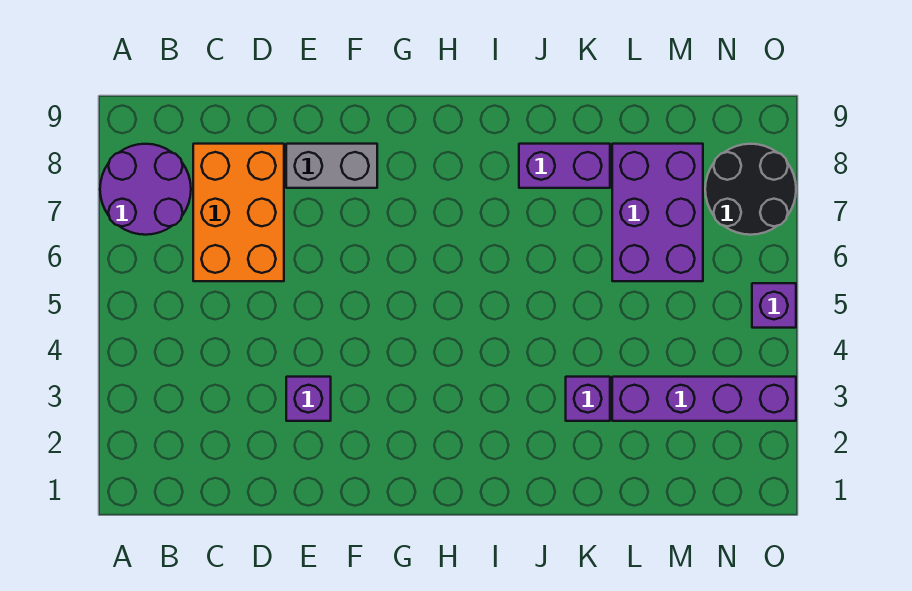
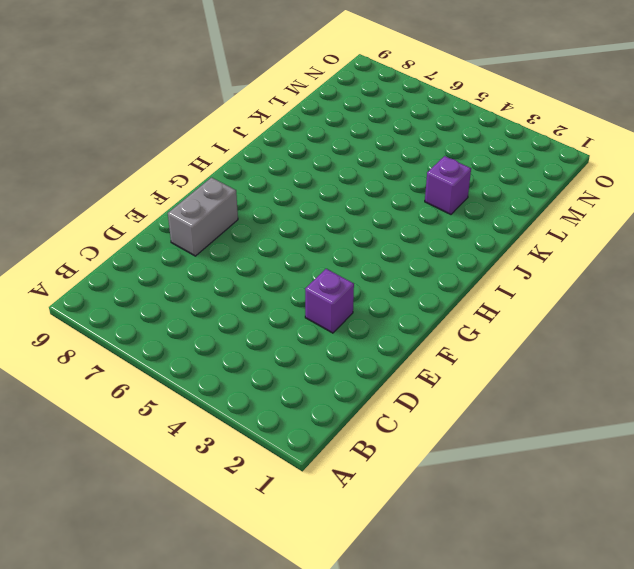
none -> purple 2x2 round brick [100,144,191,235]
none -> orange 2x3 brick [193,144,284,281]

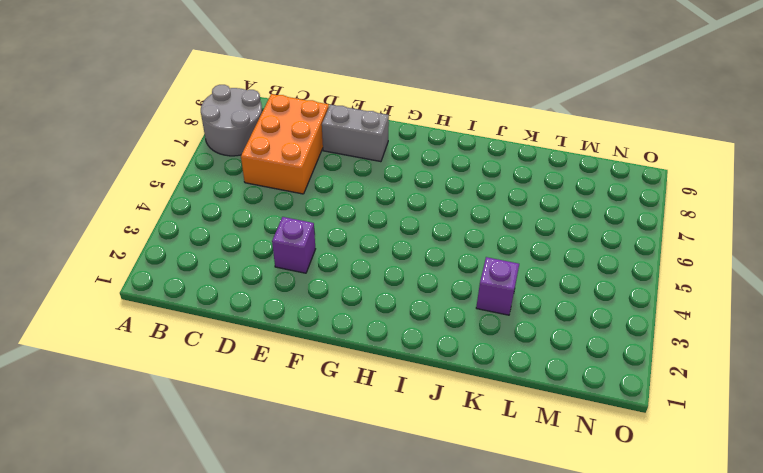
grey 2x2 round brick [201,85,262,156] -> purple 2x2 round brick [100,144,191,235]
none -> purple 1x2 brick [519,144,610,188]
none -> purple 1x4 brick [612,377,796,421]

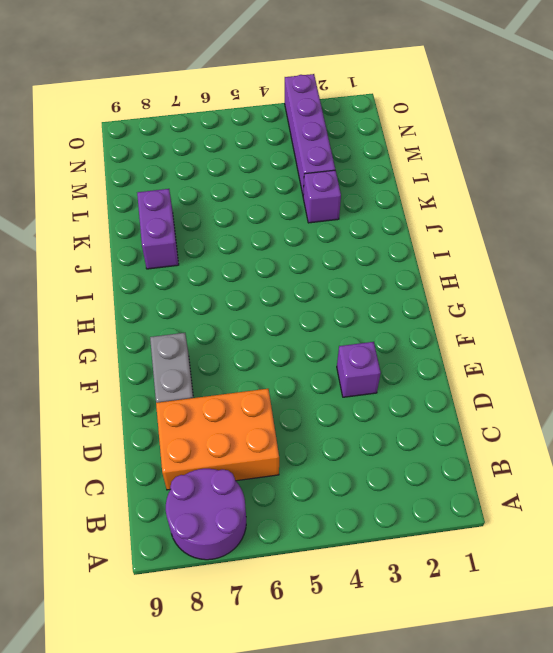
none -> purple 2x3 brick [612,144,703,281]
none -> black 2x2 round brick [705,144,796,235]

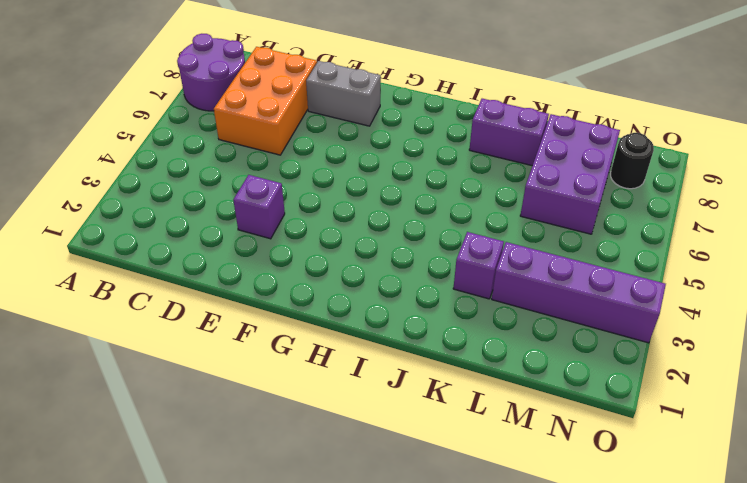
black 1x1 round brick [611,133,654,189] -> black 2x2 round brick [705,144,796,235]
none -> purple 1x1 brick [752,283,796,328]

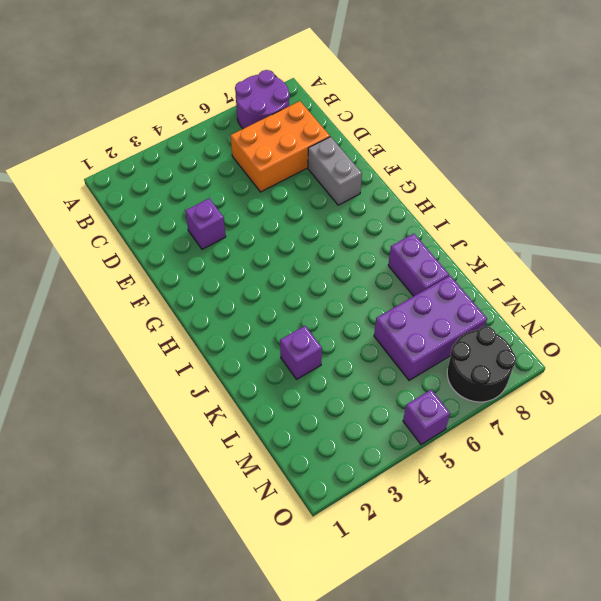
none -> purple 1x4 brick [612,377,796,421]

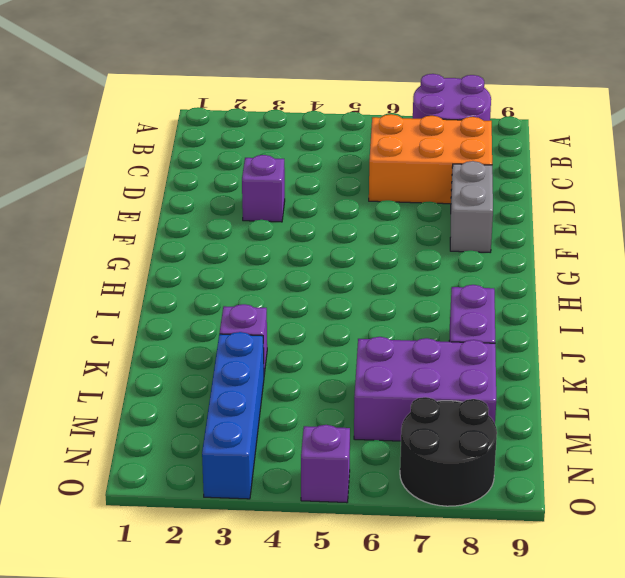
blue 1x4 brick [202,332,264,499] -> purple 1x4 brick [612,377,796,421]

